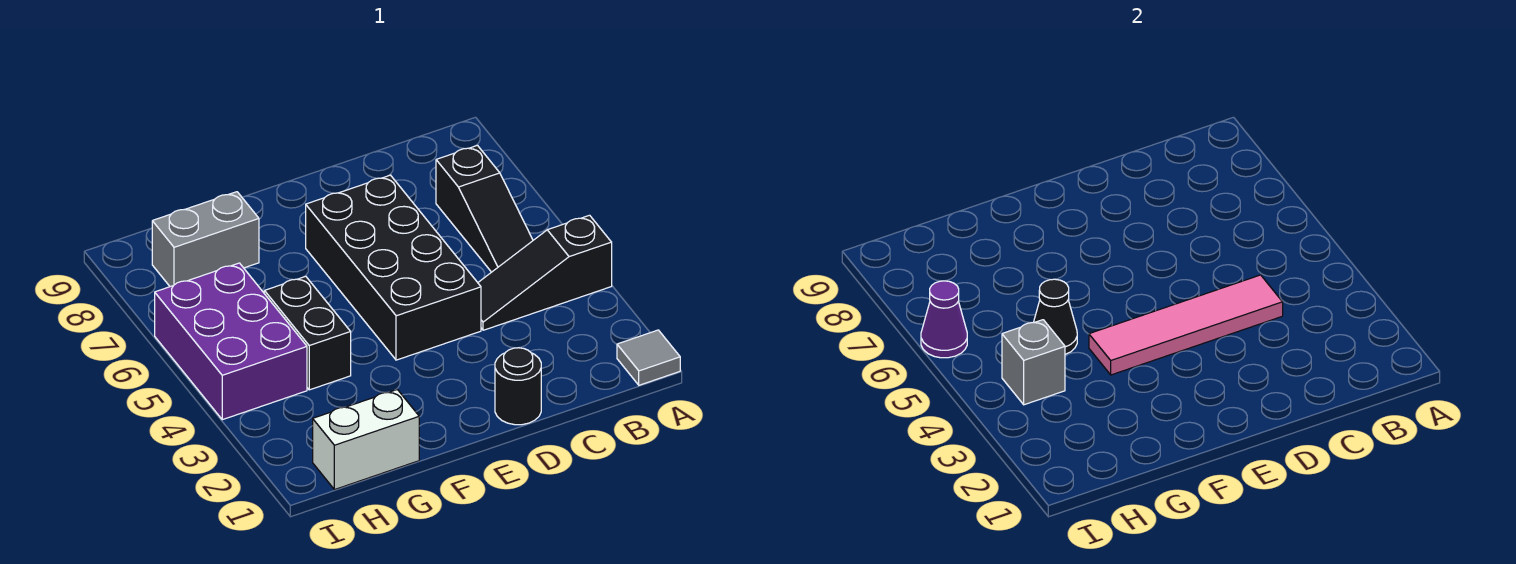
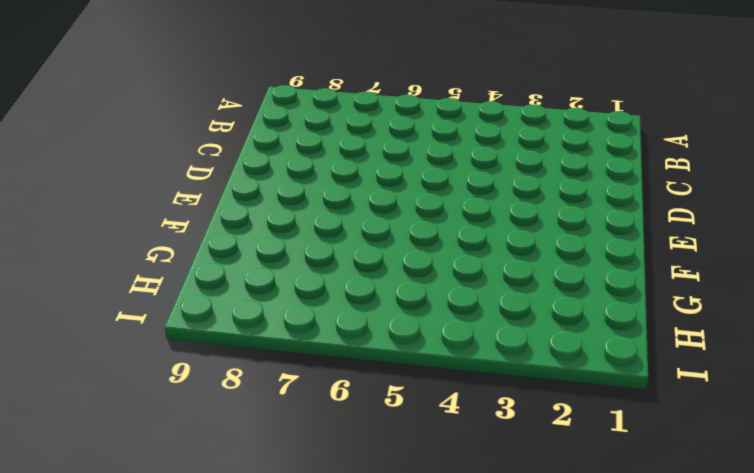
none -> grey 1x1 tile [617,330,680,385]
none -> black 1x3 slope [478,215,612,330]
none -> black 1x3 slope [436,145,533,272]

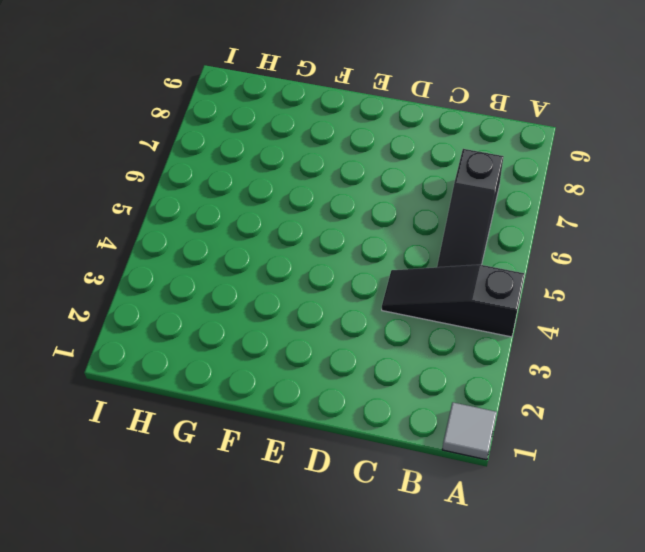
none -> black 1x1 round brick [495,348,541,425]
none -> black 2x4 brick [306,175,481,360]
none -> white 1x2 brick [313,390,419,490]

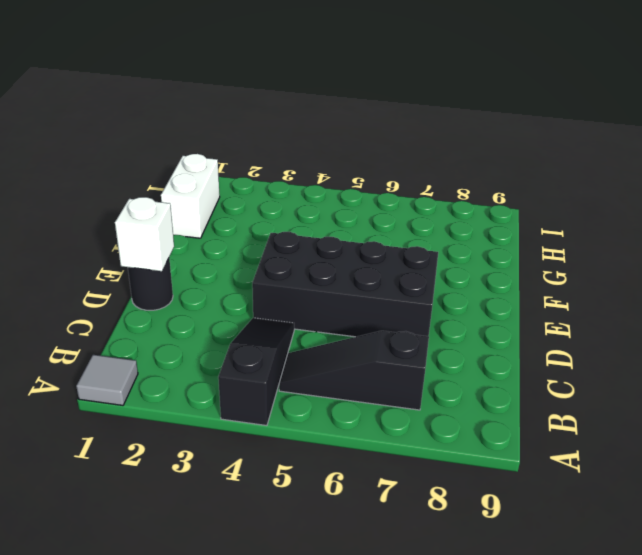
white 1x1 brick [115,197,174,271] -> none
none -> black 1x2 brick [264,276,351,390]
none -> grey 1x2 brick [152,192,259,287]
none -> purple 2x3 brick [155,263,307,420]

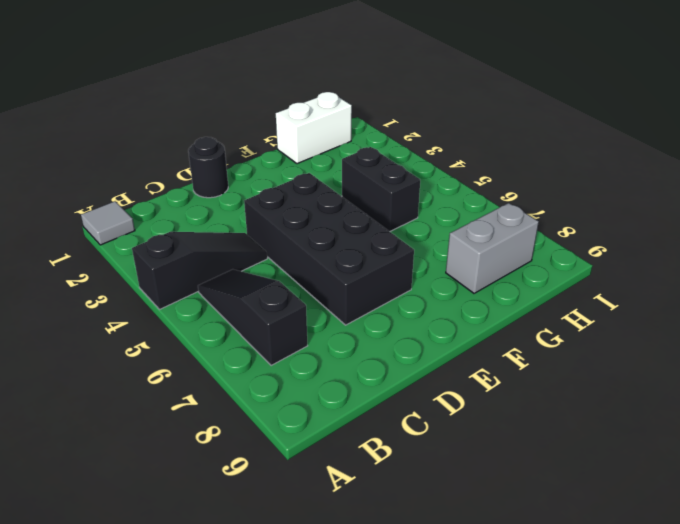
none -> purple 2x3 brick [155,263,307,420]
none -> pink 1x4 tile [1089,275,1283,375]
none -> black 1x1 cone [1033,279,1077,354]

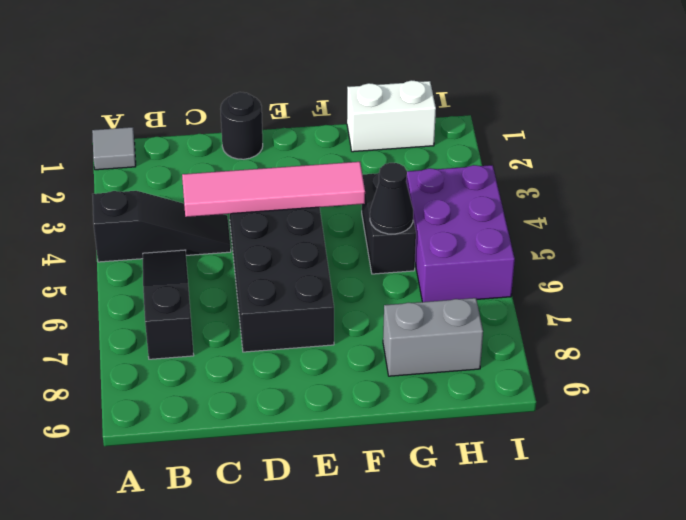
none -> grey 1x1 brick [1002,320,1065,405]
none -> purple 1x1 cone [921,281,967,358]

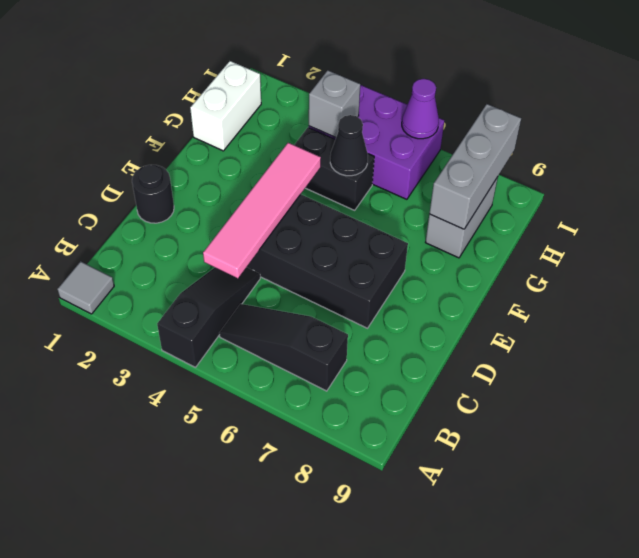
grey 1x3 brick [429,104,521,229] -> none

